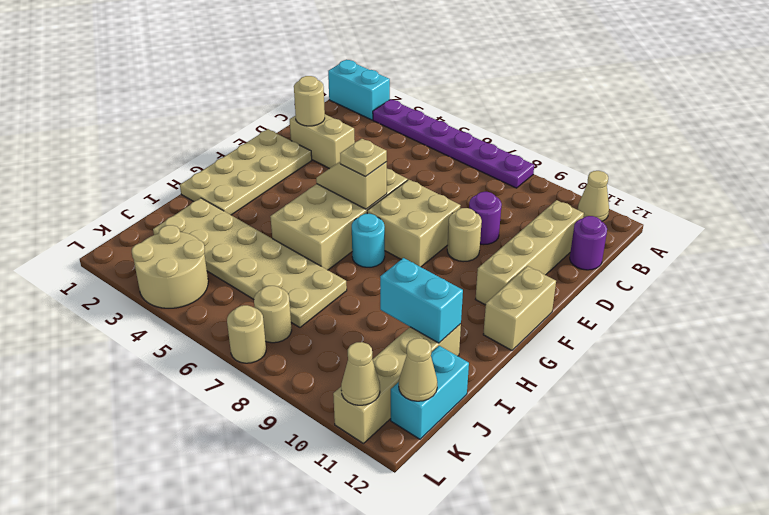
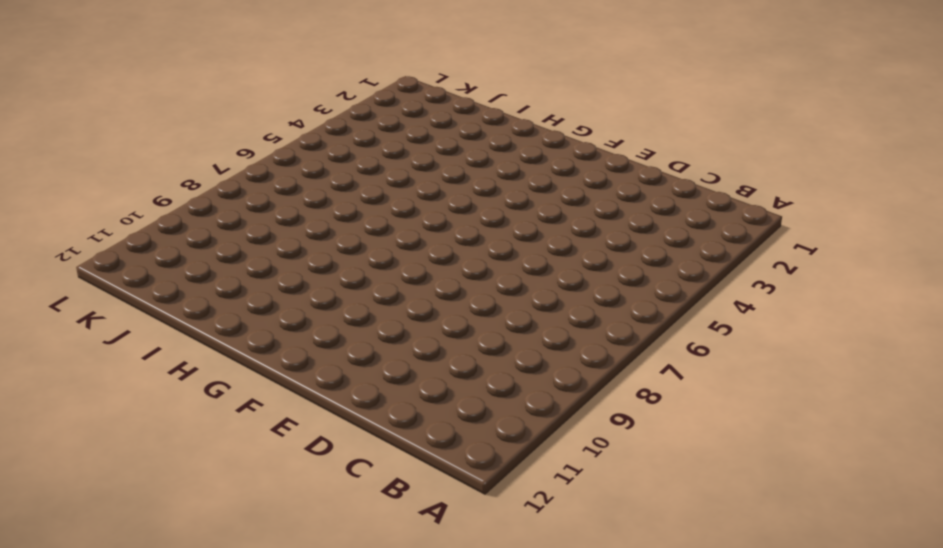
none -> cyan 1x2 brick [328,60,390,120]
none -> purple 1x6 plate [373,99,534,188]
none -> tan 1x1 cone [578,171,609,221]

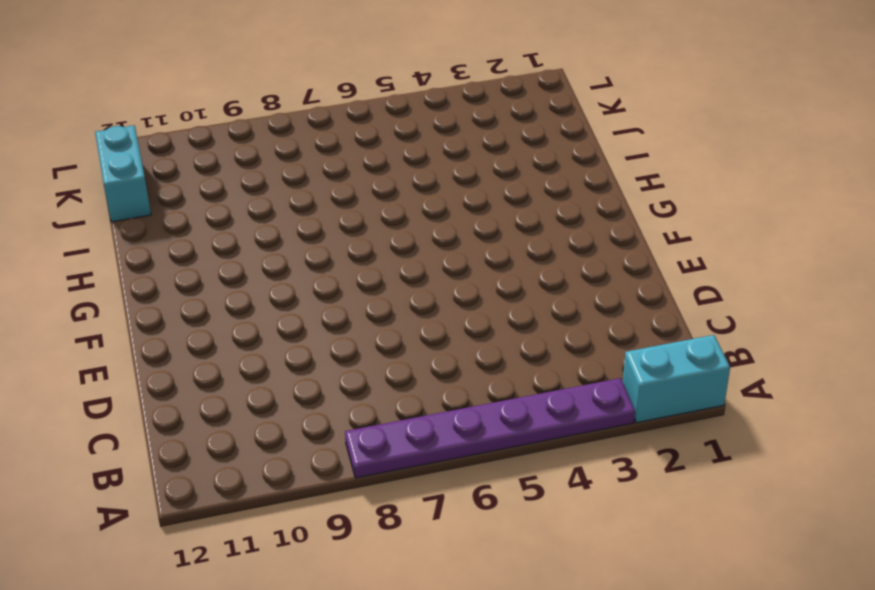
none -> tan 1x1 cone [578,171,609,221]
none -> tan 1x4 brick [476,200,584,305]
none -> purple 1x1 round brick [570,216,607,270]

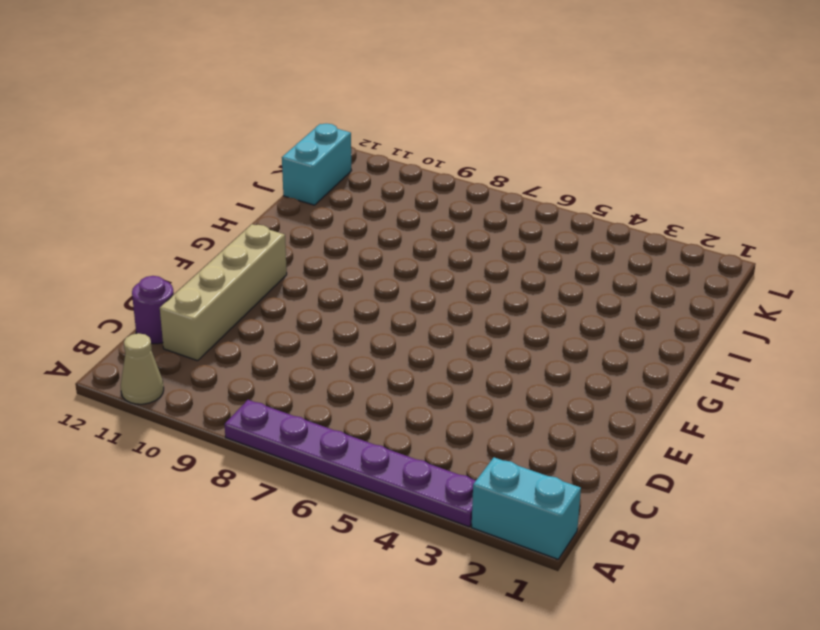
none -> tan 1x2 brick [290,114,355,169]
none -> purple 1x1 round brick [469,192,502,245]
none -> tan 2x4 plate [180,129,312,215]

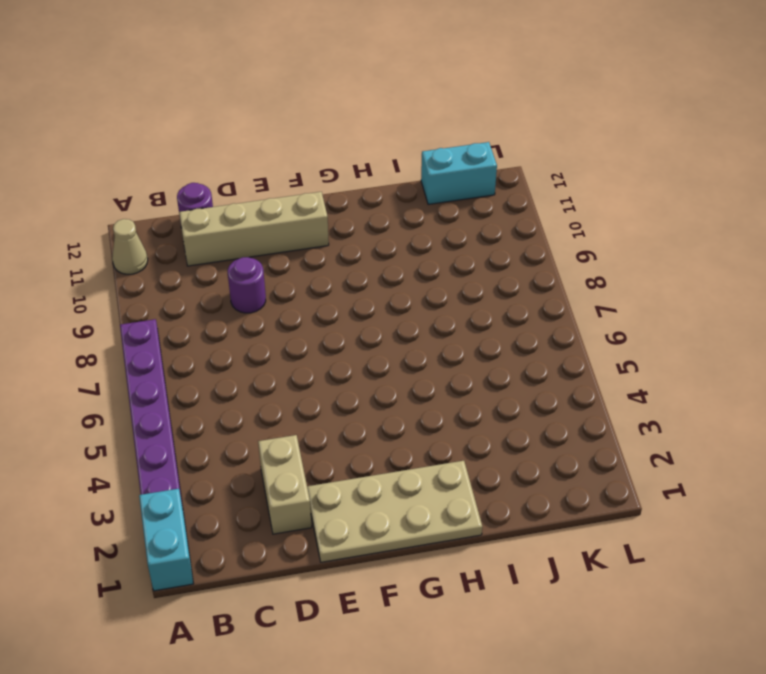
none -> tan 2x4 brick [270,169,408,270]
none -> tan 2x2 brick [367,180,461,267]
none -> tan 1x1 round brick [447,208,482,262]

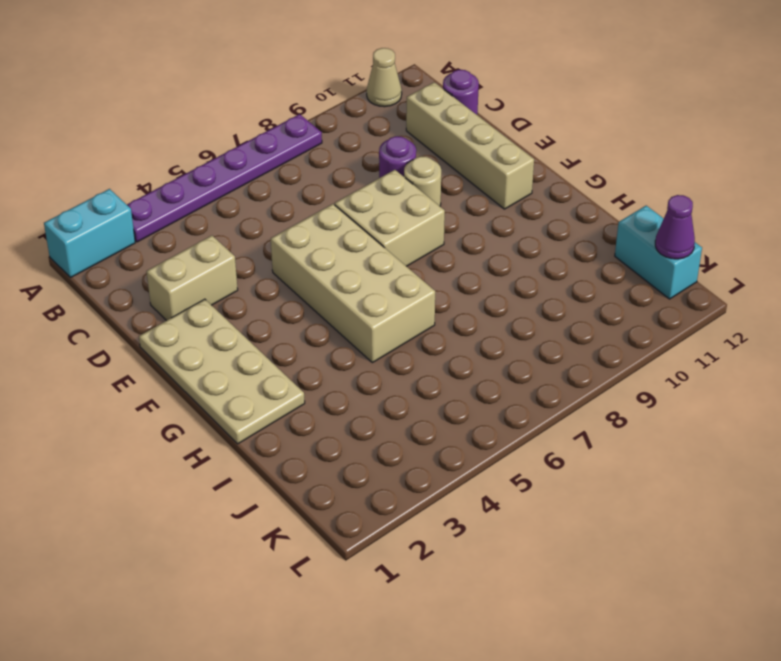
purple 1x1 cone [655,195,695,259] -> tan 1x1 cone [399,338,437,401]
none -> tan 1x2 brick [483,266,556,350]
none -> cyan 1x1 round brick [352,214,385,267]
none -> tan 2x6 plate [153,198,347,327]

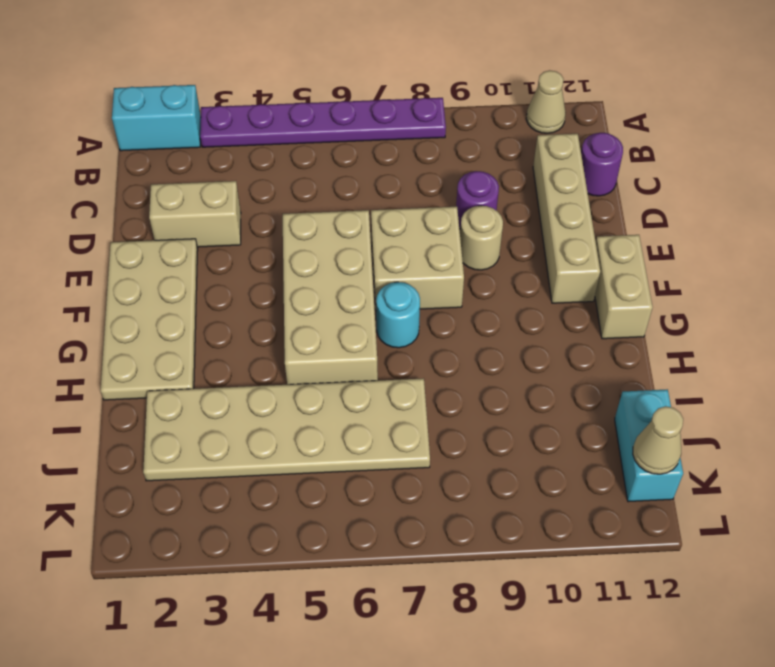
none -> tan 1x4 brick [333,324,461,443]
none -> tan 2x2 round brick [132,225,208,308]
none -> tan 1x1 round brick [254,286,292,343]

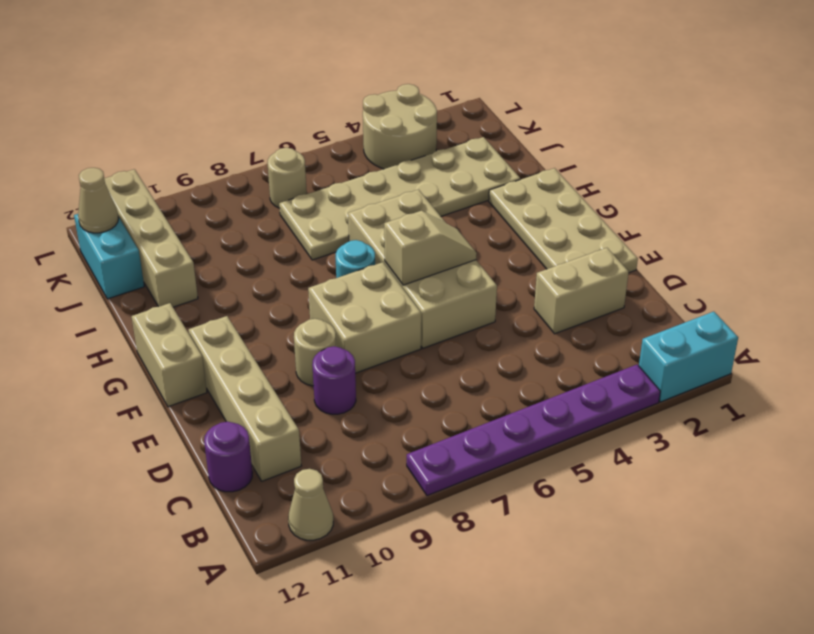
none -> tan 1x1 round brick [227,305,266,363]
none -> tan 1x1 round brick [294,76,325,126]
none -> cyan 1x2 brick [380,258,463,343]

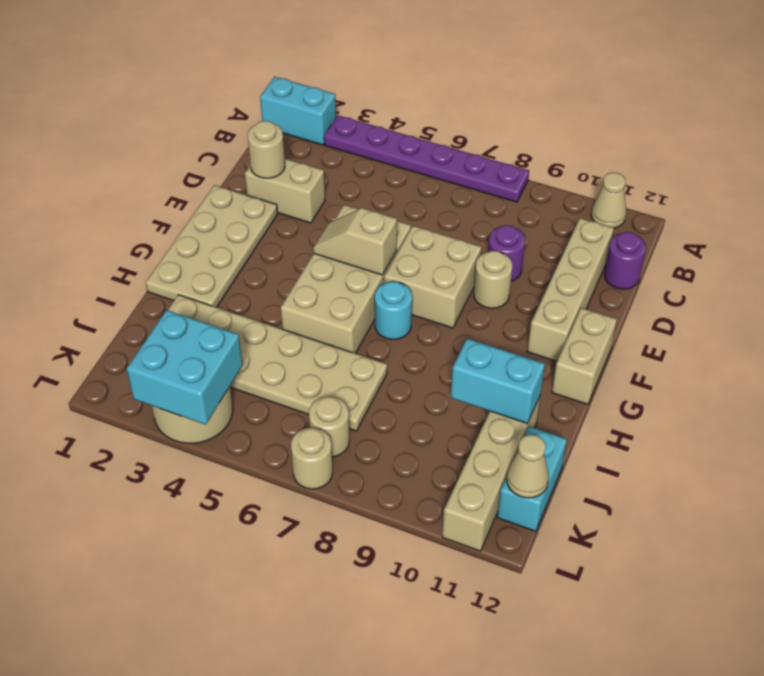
cyan 2x2 brick [127,310,243,425] -> none
none -> tan 1x1 cone [341,342,380,405]
none -> tan 1x1 plate [340,139,387,177]

